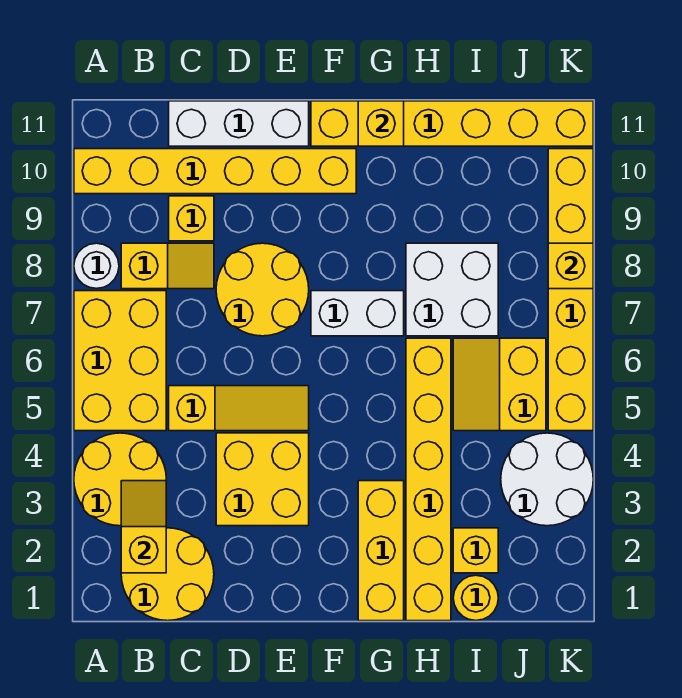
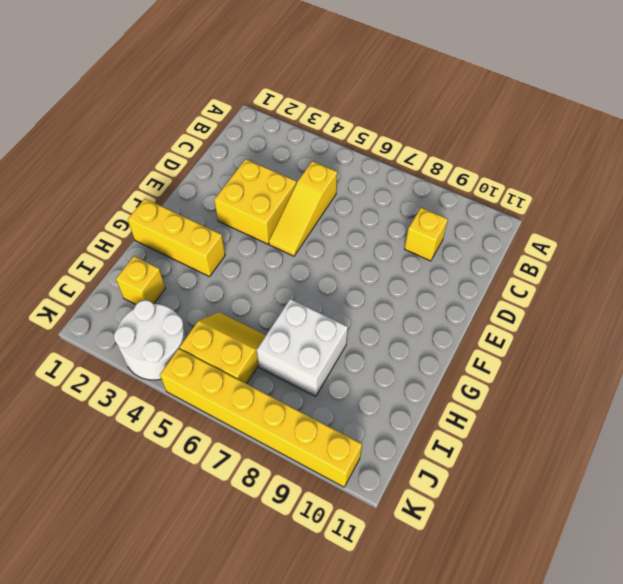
none -> yellow 2x2 round brick [74,433,166,526]
none -> yellow 2x3 brick [74,291,166,431]
none -> white 1x1 round brick [74,243,119,288]

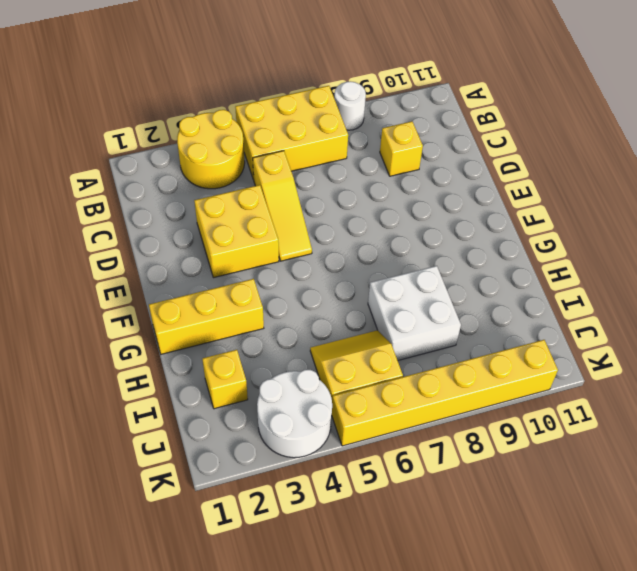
none -> yellow 1x6 brick [74,149,356,194]
none -> yellow 2x2 round brick [121,528,214,621]
none -> yellow 1x2 slope [121,243,214,289]

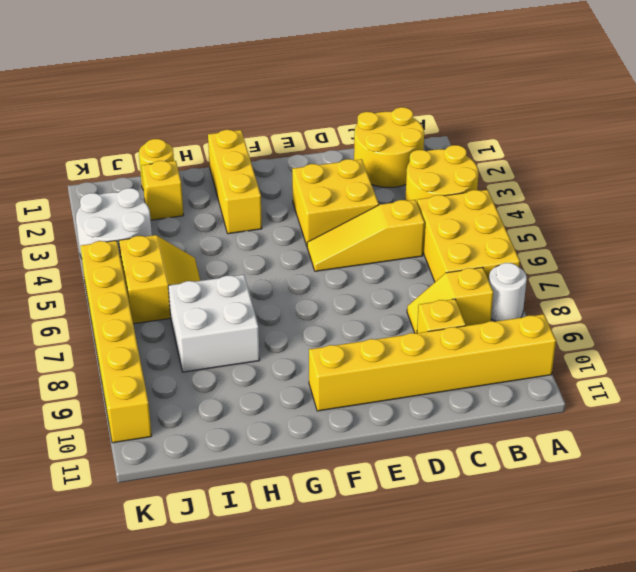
none -> white 1x3 brick [169,101,309,146]
none -> yellow 2x2 round brick [216,243,309,336]
none -> white 1x2 brick [311,291,404,336]

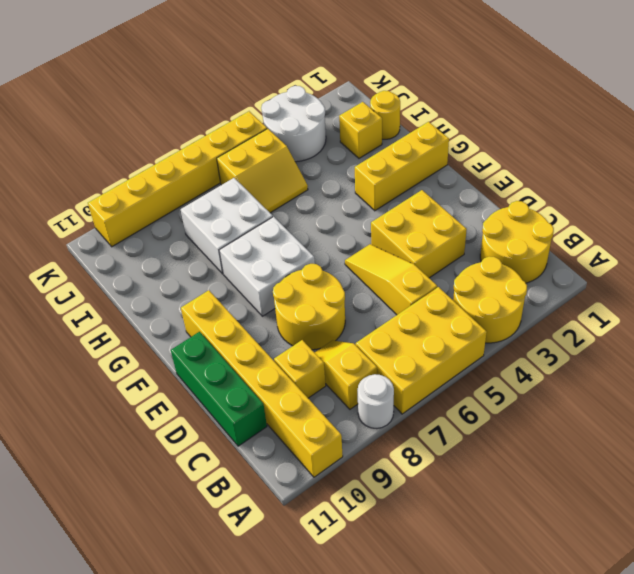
green 1x3 brick [171,332,267,446] -> white 1x3 brick [169,101,309,146]
white 2x2 brick [219,217,315,316] -> white 1x2 brick [311,291,404,336]
none -> yellow 1x6 brick [311,101,593,146]
none -> yellow 1x6 brick [406,338,451,621]
none -> yellow 1x2 slope [121,481,166,573]

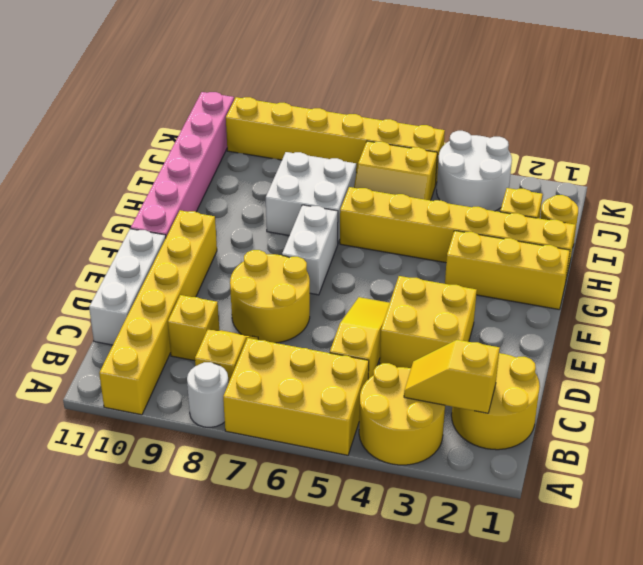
pink 1x6 brick [131,92,234,237] -> yellow 1x6 brick [311,101,593,146]
none -> yellow 1x1 brick [358,101,404,146]
none -> yellow 1x1 brick [548,243,593,289]

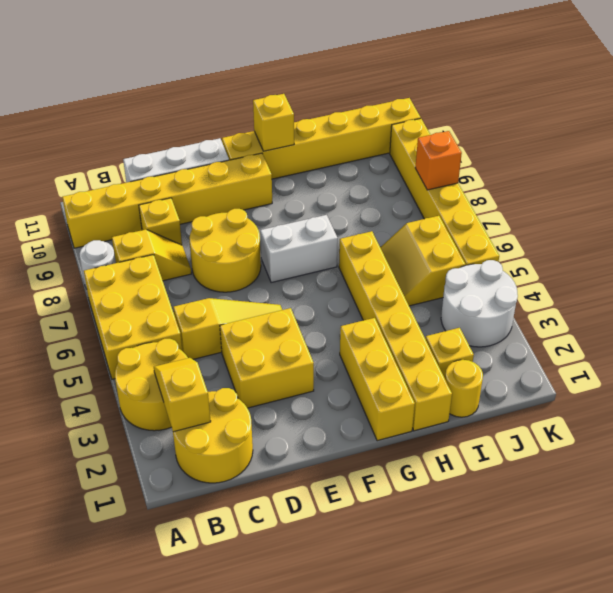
orange 1x1 brick [415,131,462,190] -> yellow 1x1 brick [548,243,593,289]
none -> white 2x2 brick [406,243,498,336]

